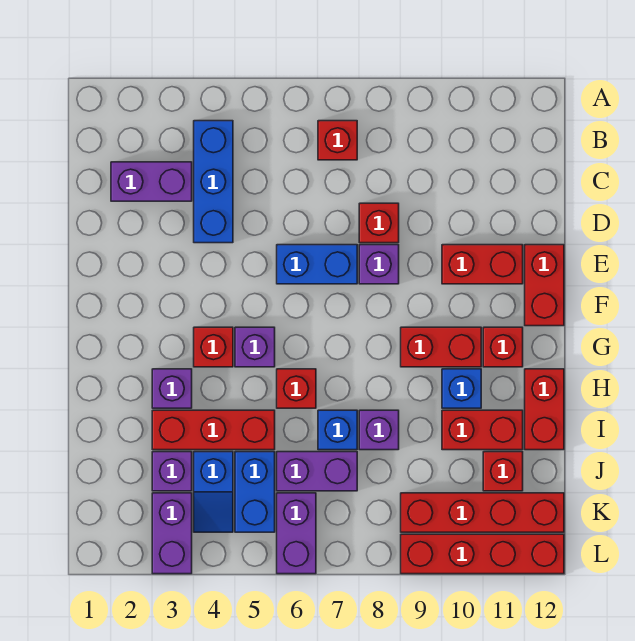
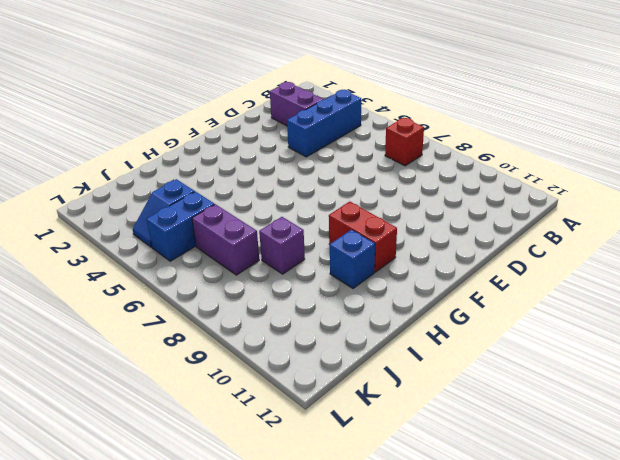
none -> red 1x1 brick [359,203,399,243]
none -> blue 1x2 brick [277,245,357,284]
none -> purple 1x1 brick [359,245,399,284]

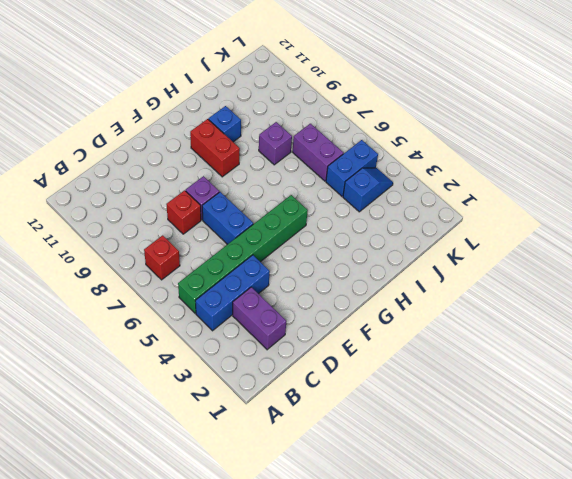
green 1x6 brick [178,195,308,313] -> purple 1x1 brick [235,327,275,367]
none -> red 1x2 brick [442,245,523,284]
none -> red 1x2 brick [525,245,564,326]
none -> red 1x1 brick [194,327,233,367]

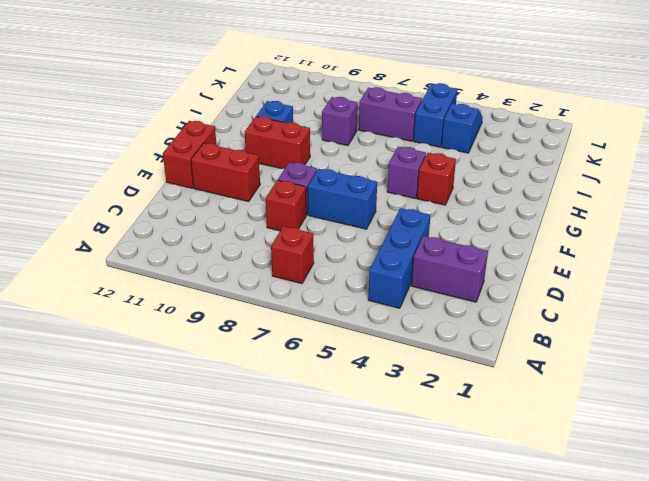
none -> red 1x1 brick [483,327,523,367]
none -> purple 1x1 brick [152,369,192,408]
none -> red 1x1 brick [277,369,316,408]

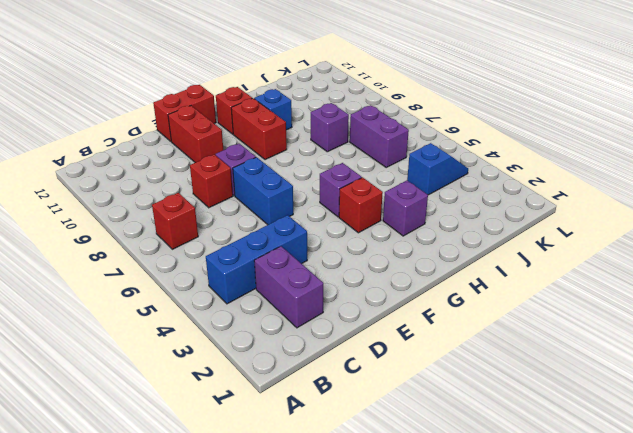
none -> red 1x1 brick [277,369,316,408]
none -> red 1x2 brick [525,369,564,450]
none -> red 1x3 brick [152,410,275,450]

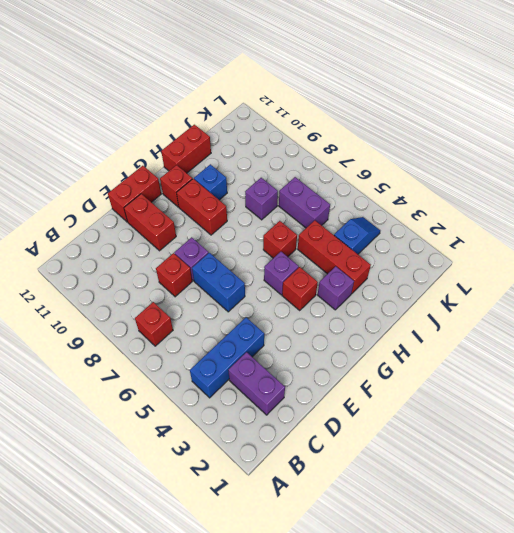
none -> blue 1x1 brick [318,410,357,450]
none -> red 1x2 brick [442,410,523,450]
none -> purple 1x1 brick [152,452,192,491]

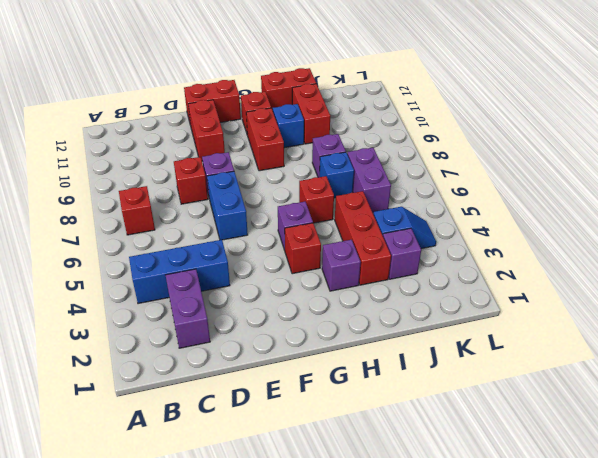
none -> blue 1x2 brick [235,452,275,532]
none -> red 1x1 brick [483,452,523,491]
none -> purple 1x2 brick [152,493,192,574]

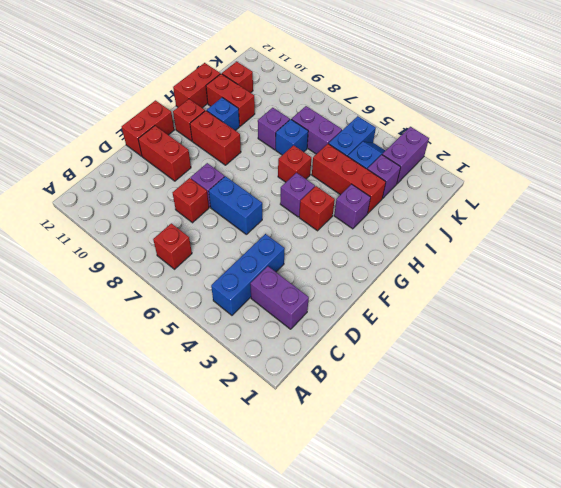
none -> purple 1x2 brick [277,493,316,574]
none -> red 1x4 brick [401,493,564,532]
none -> red 1x4 brick [401,534,564,574]

